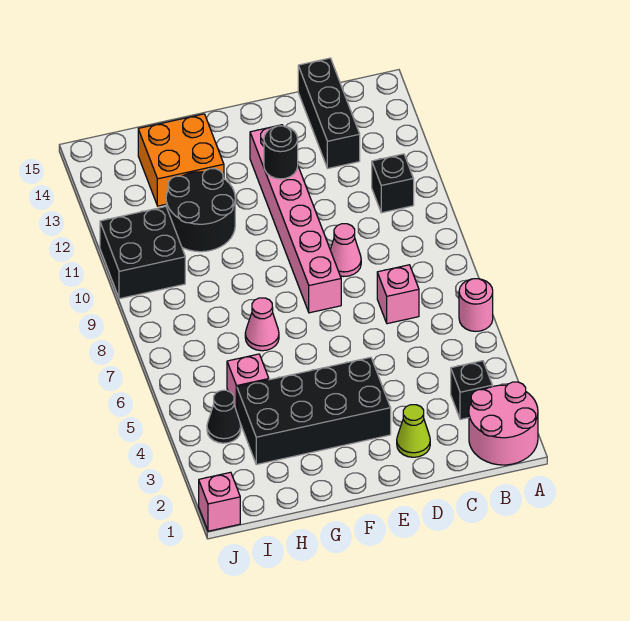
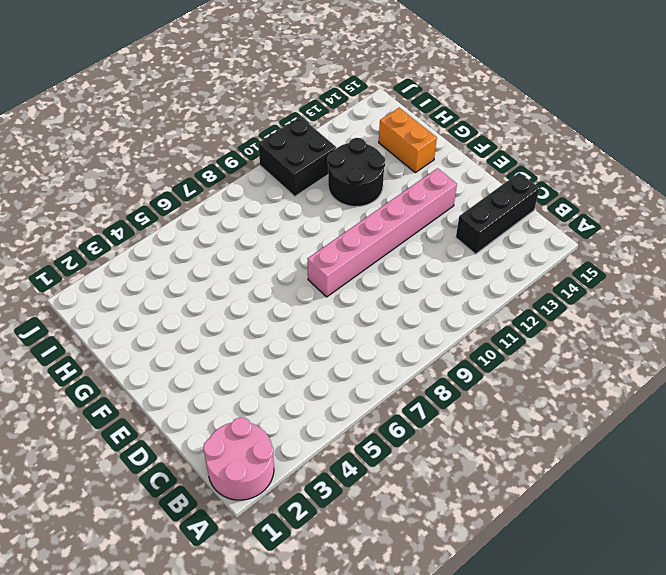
orange 1x2 brick [379,108,437,173] -> orange 2x2 brick [138,114,224,206]
none -> pink 1x1 round brick [459,279,493,331]
none -> black 1x1 brick [451,361,492,420]
none -> black 1x1 brick [372,154,414,213]

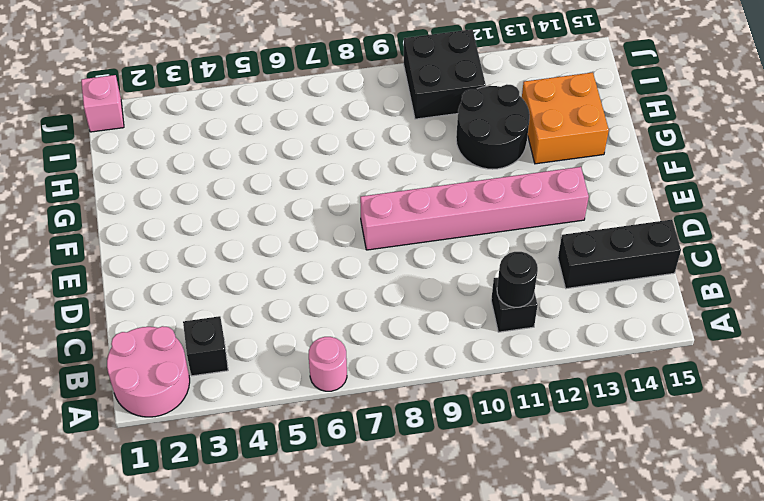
black 1x1 round brick [497,252,538,307] -> black 1x1 round brick moved to [264,126,298,179]
none -> pink 1x1 brick [377,265,419,324]
none -> lime 1x1 cone [397,405,430,457]
none -> pink 1x1 cone [330,224,361,276]

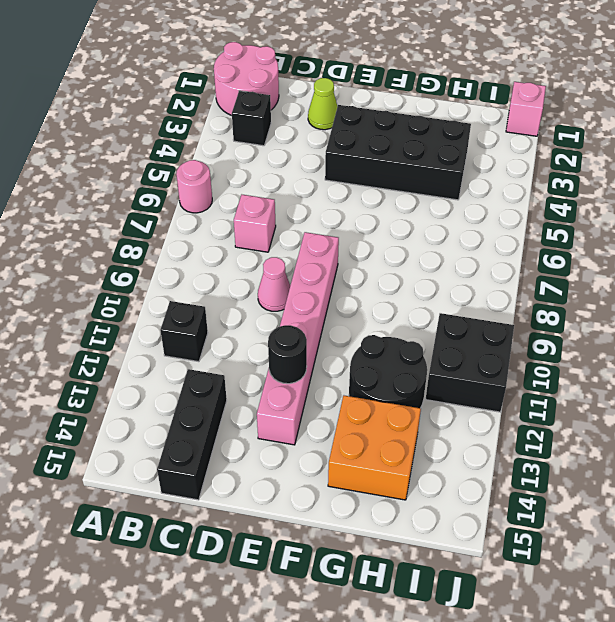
none -> pink 1x1 cone [245,298,279,351]
none -> pink 1x1 brick [227,354,269,412]
none -> black 1x1 cone [207,390,241,443]

